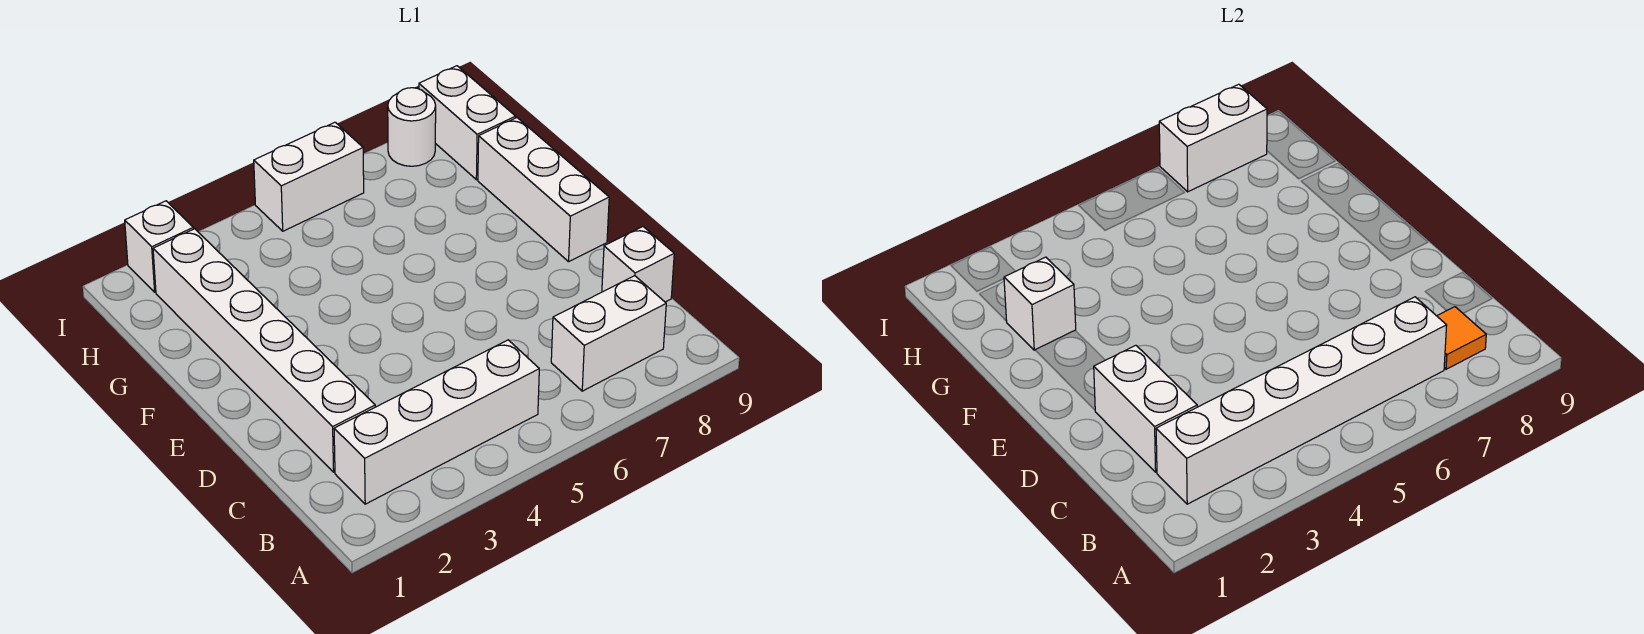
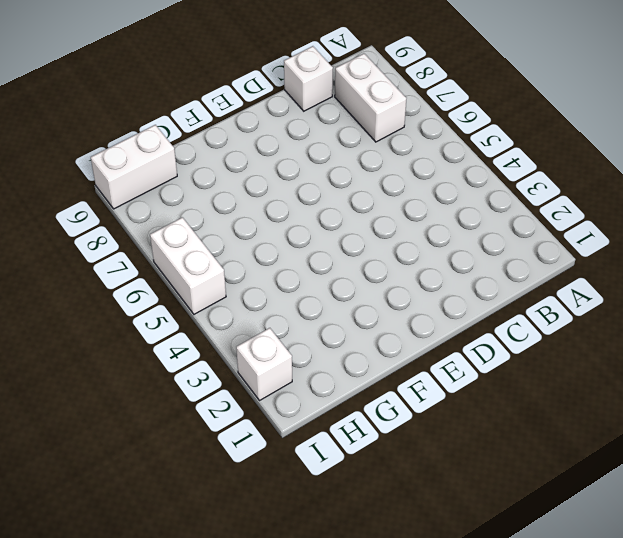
none -> white 1x4 brick [334,340,539,504]
none -> white 1x6 brick [153,229,375,472]
none -> white 1x3 brick [478,118,609,262]

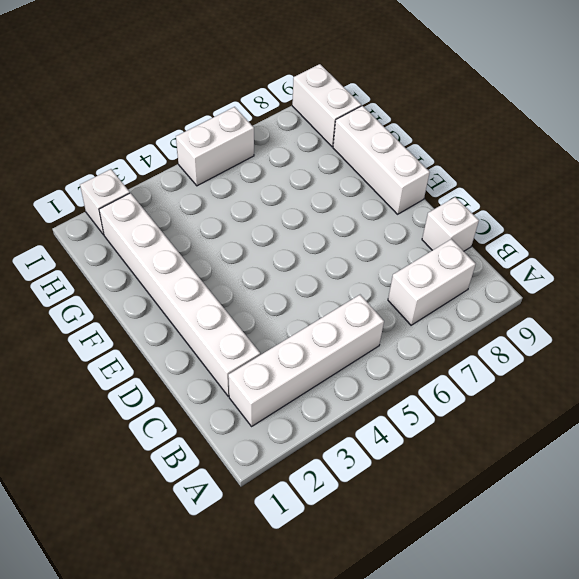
none -> white 1x1 round brick [388,88,436,166]
none -> white 1x6 brick [1156,297,1447,504]
none -> orange 1x1 tile [1437,307,1486,369]

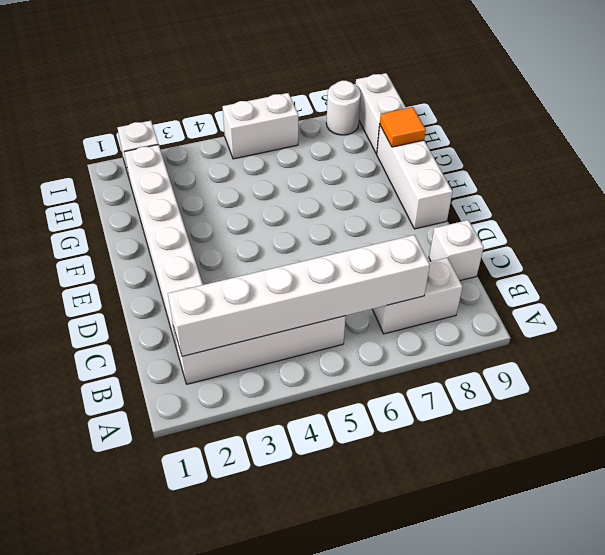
orange 1x1 tile [380,107,426,147] -> orange 1x1 tile moved to [1437,307,1486,369]
none -> white 1x2 brick [1094,345,1197,472]
none -> white 1x1 brick [1004,257,1076,350]
none -> white 1x2 brick [1159,84,1267,192]

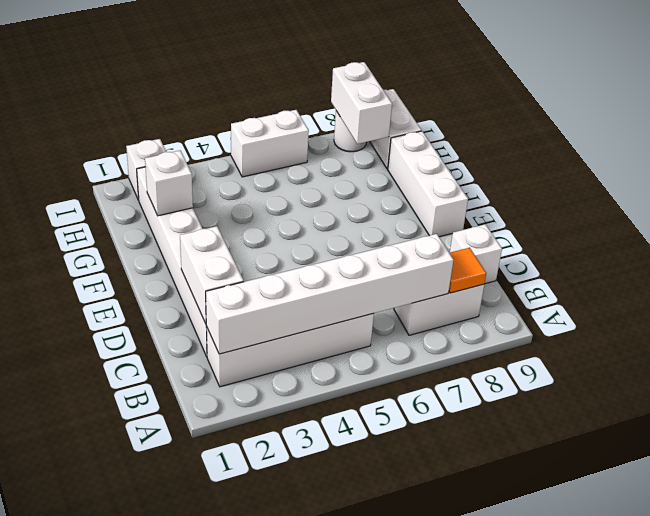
white 1x2 brick [331,62,392,144] -> white 1x2 brick turned to [1159,84,1267,192]

